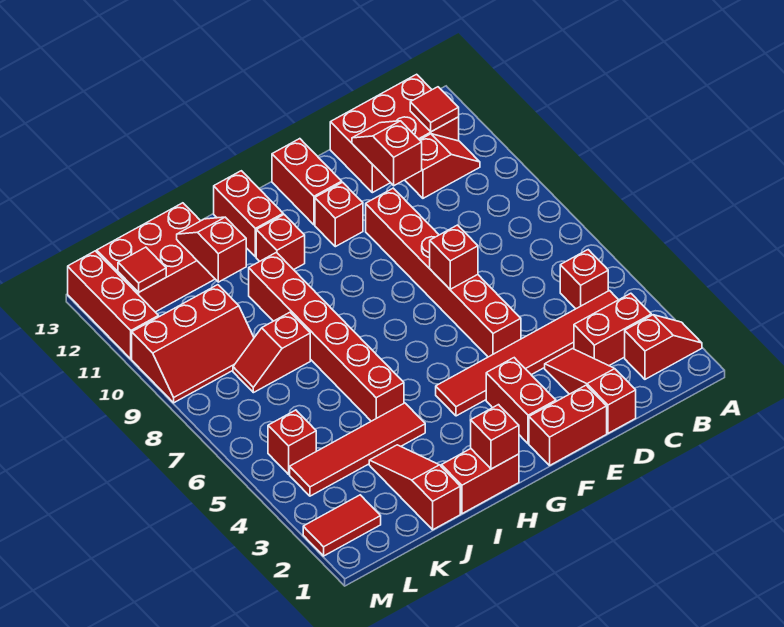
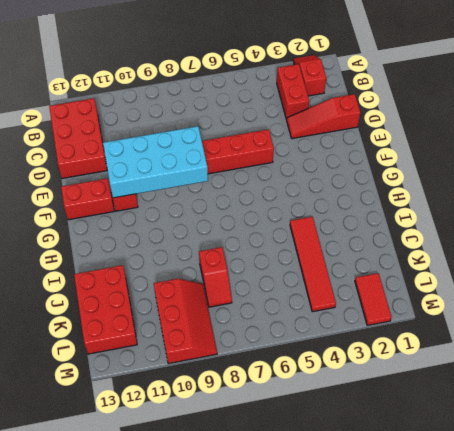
cyan 2x4 brick [103,126,208,198] -> none
none -> red 1x6 tile [436,291,618,416]
none -> red 1x1 brick [560,250,608,309]
none -> red 1x2 slope [405,134,480,198]
none -> red 1x2 brick [529,385,607,465]

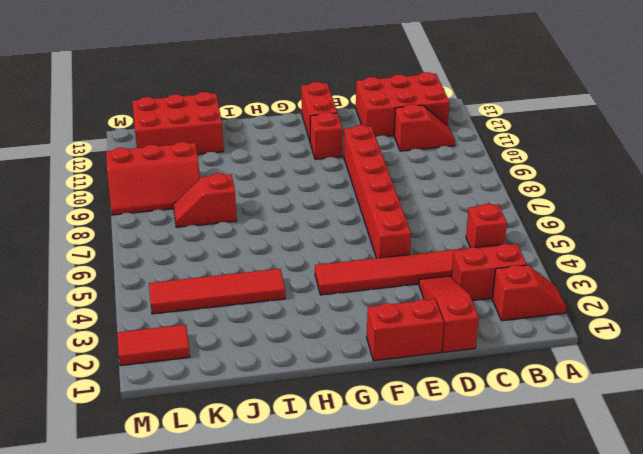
none -> red 1x2 brick [486,358,556,444]
none -> red 1x2 brick [441,449,519,514]
none -> red 1x1 brick [256,215,305,270]
none -> red 1x2 brick [214,171,283,257]

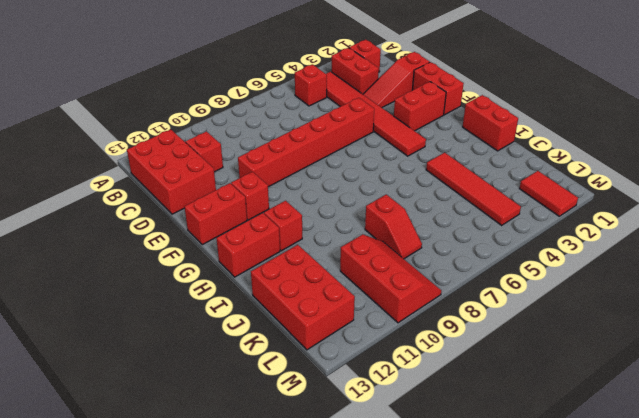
none -> red 1x6 brick [249,252,404,421]
none -> red 1x3 slope [369,445,460,530]
none -> red 1x1 brick [268,410,316,474]
none -> red 1x3 brick [68,251,159,359]

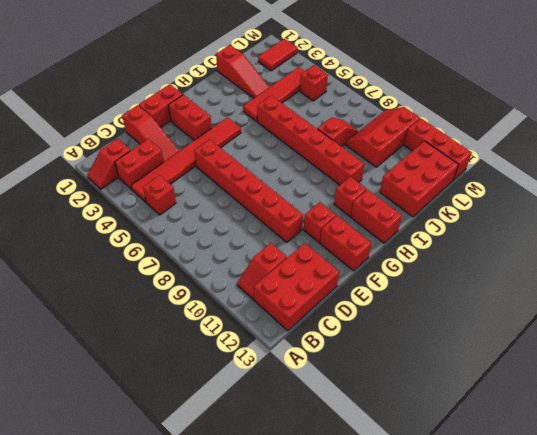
none -> red 1x2 brick [441,449,519,514]
none -> red 1x1 tile [410,87,459,132]
none -> red 1x2 slope [352,121,422,186]
none -> red 1x1 brick [430,225,478,289]

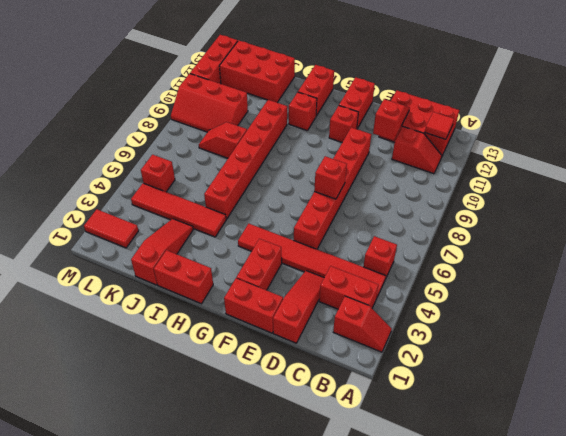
none -> red 1x1 brick [471,405,519,469]
none -> red 1x2 slope [177,217,246,282]
none -> red 1x1 tile [118,247,166,292]

